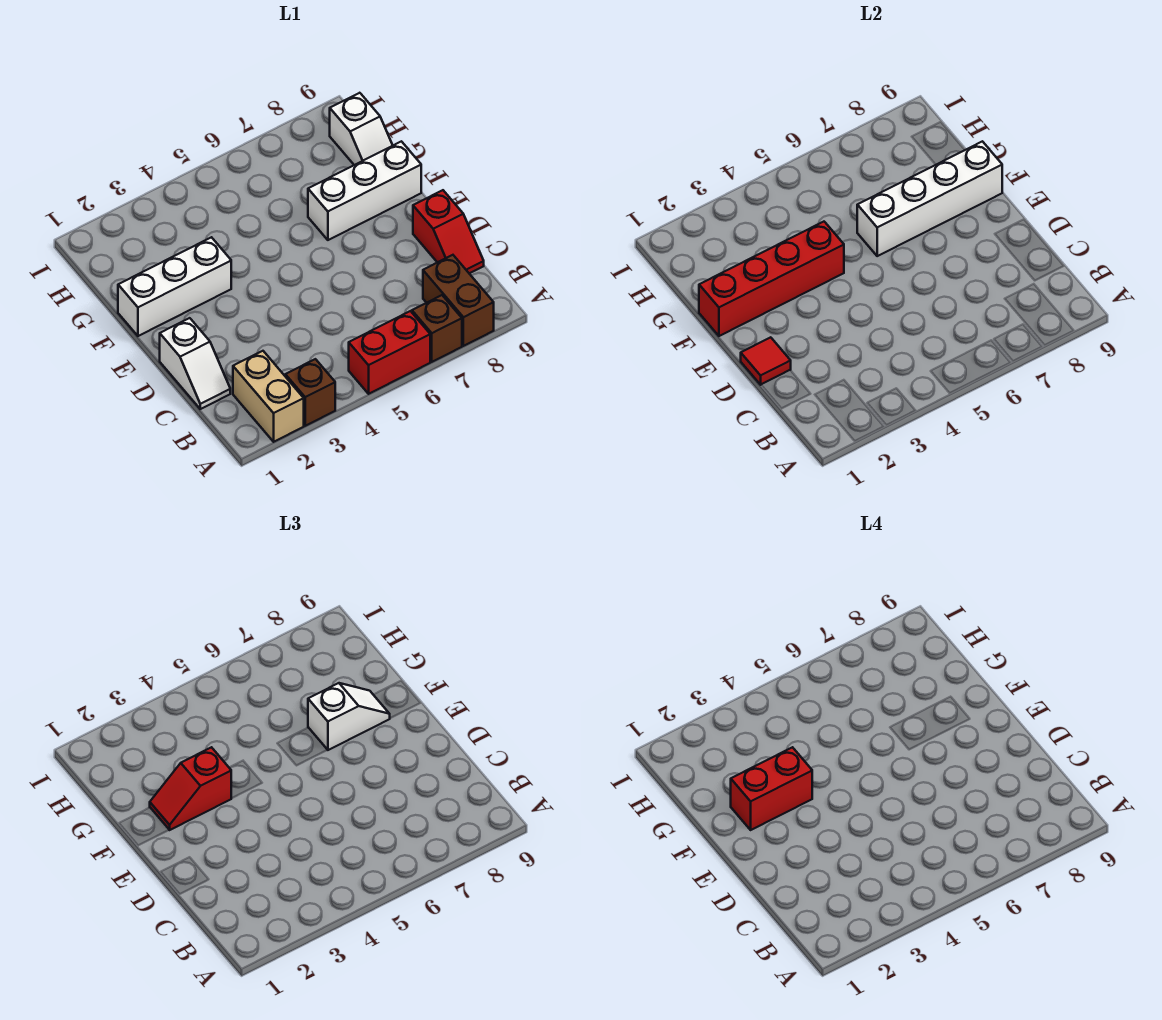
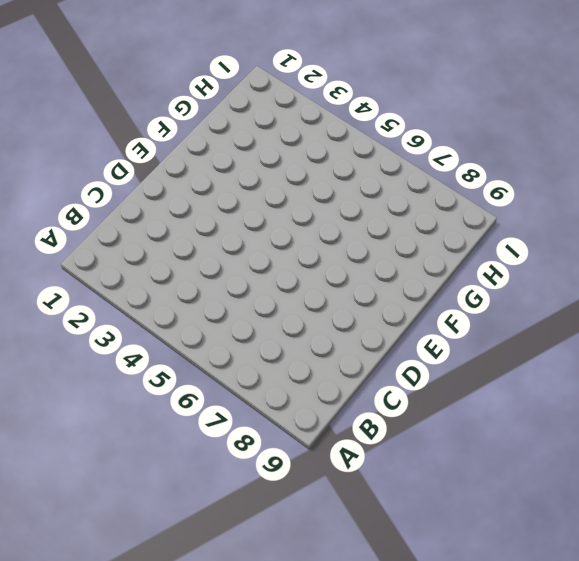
none -> tan 1x2 brick [233,351,304,442]
none -> brown 1x1 brick [285,359,335,426]
none -> red 1x2 brick [349,311,430,394]

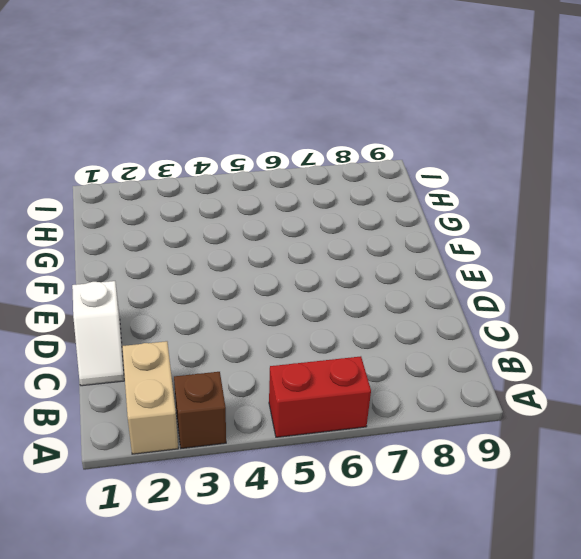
none -> brown 1x1 brick [412,295,462,362]
none -> brown 1x2 brick [423,255,494,346]
none -> red 1x2 slope [413,190,484,273]

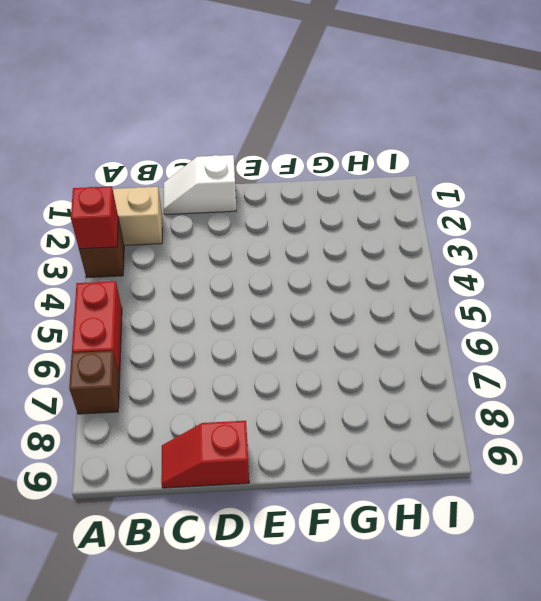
red 1x1 brick [71,186,118,249] -> none
none -> brown 1x2 brick [423,255,494,346]
none -> white 1x3 brick [118,237,231,336]
none -> white 1x3 brick [308,141,421,240]

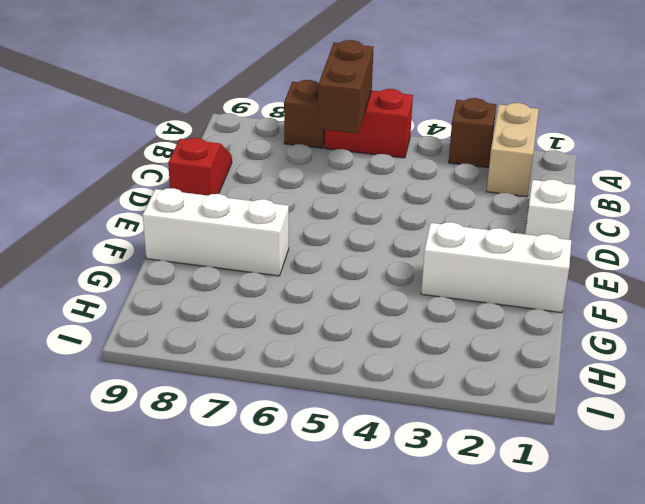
brown 1x2 brick [318,40,374,133] -> brown 1x2 brick moved to [423,255,494,346]
none -> white 1x2 slope [330,93,393,165]
none -> red 1x1 tile [741,337,791,385]
none -> red 1x4 brick [699,222,844,336]

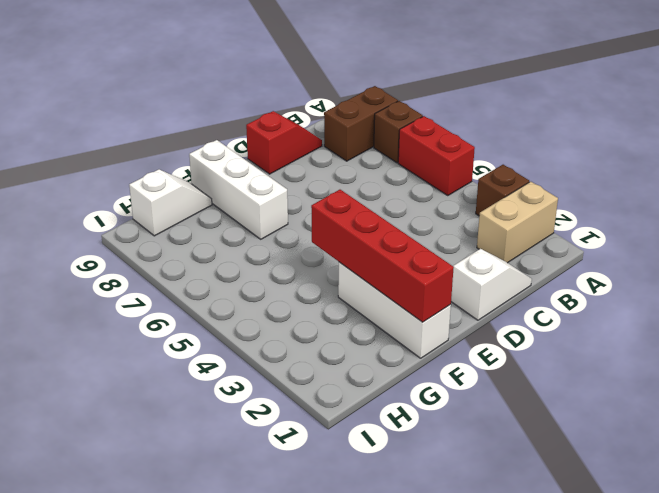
none -> red 1x1 tile [741,337,791,385]
none -> white 1x4 brick [857,141,1002,256]
none -> red 1x2 slope [150,747,231,830]

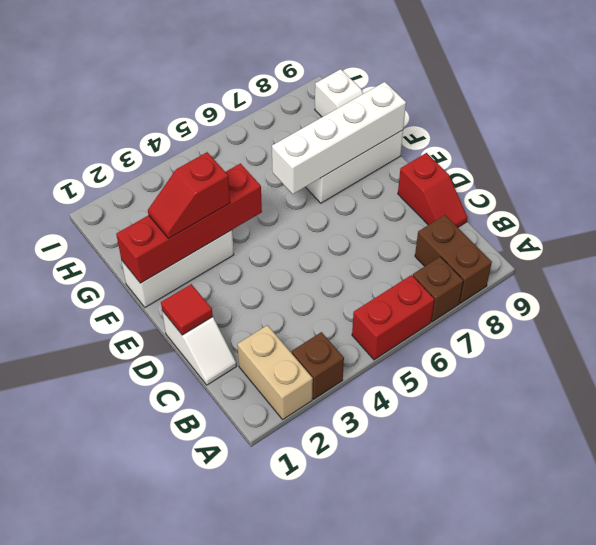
none -> white 1x2 slope [308,683,390,750]
none -> red 1x2 brick [731,747,812,830]

